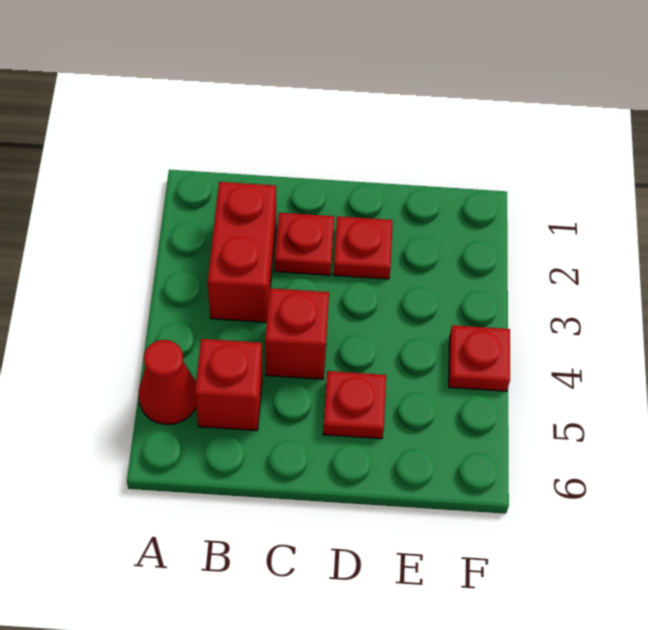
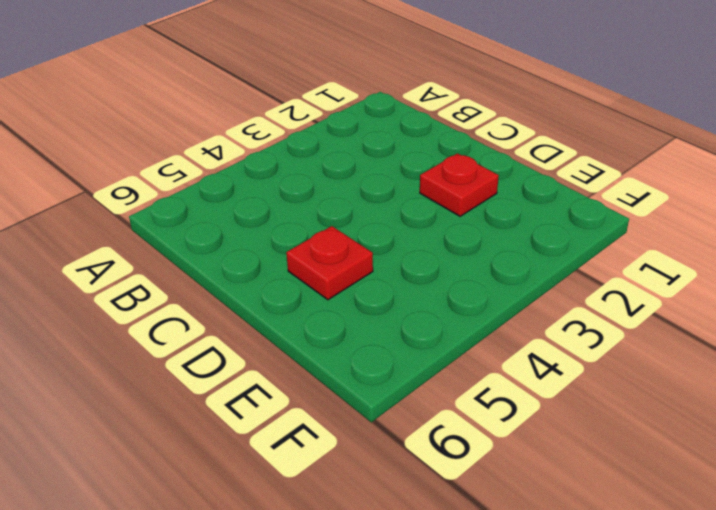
none -> red 1x1 cone [139,340,196,425]
none -> red 1x2 brick [208,182,276,322]

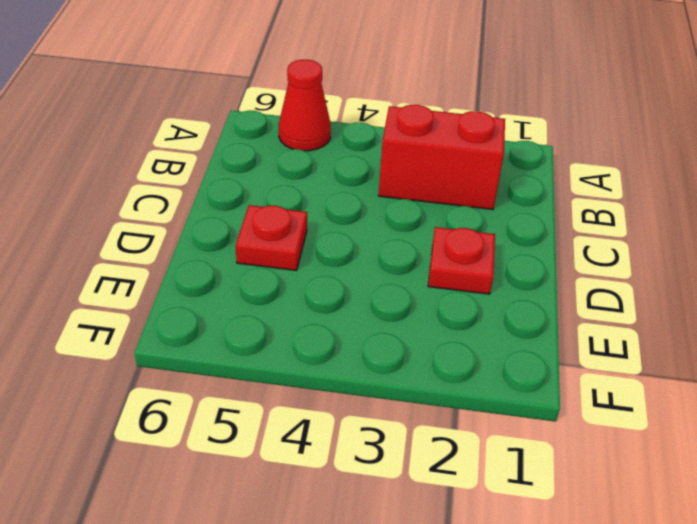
none -> red 1x1 brick [195,339,262,430]
none -> red 1x1 plate [275,213,334,275]

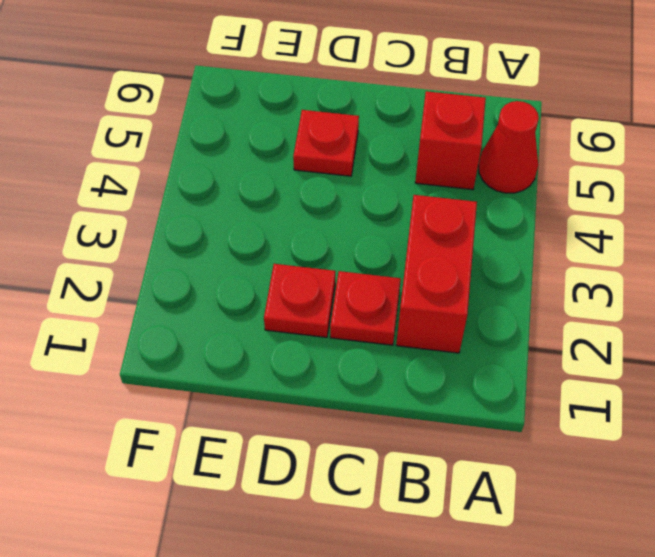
none -> red 1x1 brick [265,288,329,379]
none -> red 1x1 plate [449,325,510,391]

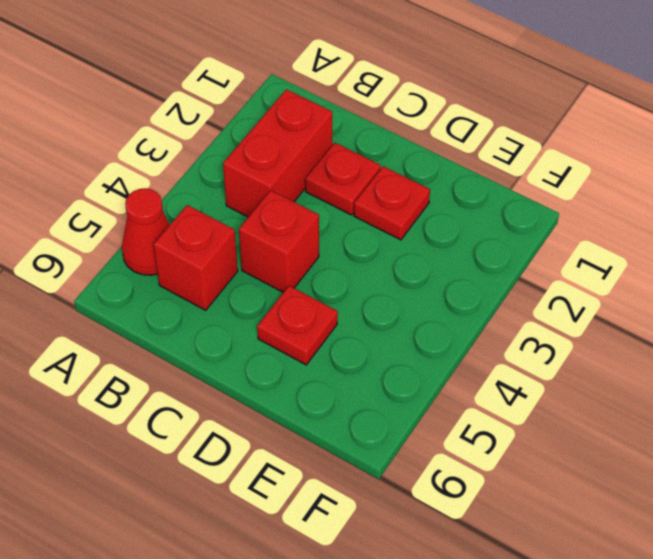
none -> red 1x1 plate [449,325,510,391]

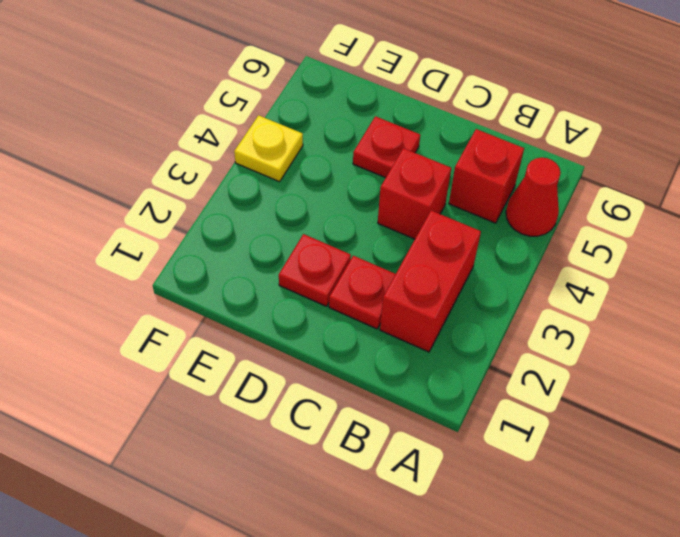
yellow 1x1 plate [234,115,303,182] -> red 1x1 plate [449,325,510,391]

